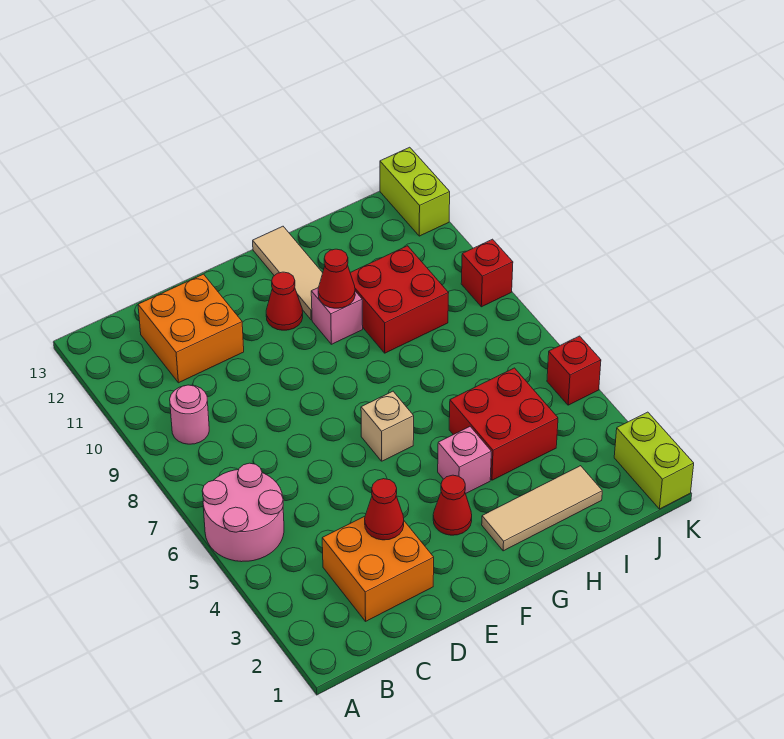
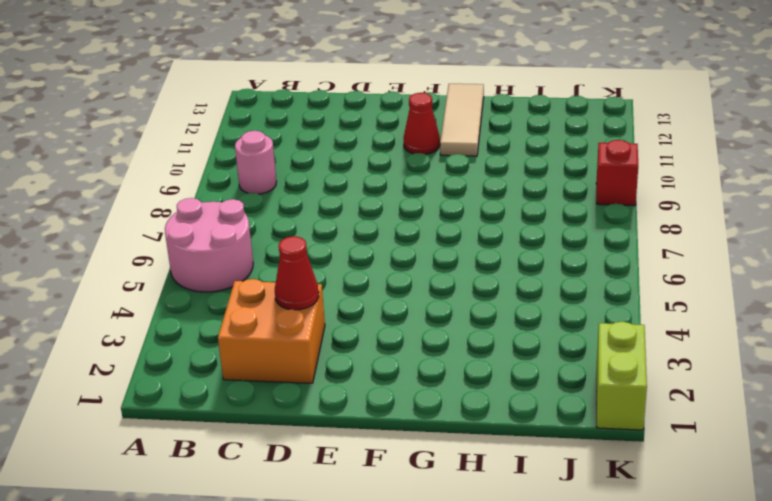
none -> orange 2x2 brick [138,274,244,383]
none -> red 1x1 cone [433,475,472,535]
none -> tan 1x1 brick [361,391,414,461]

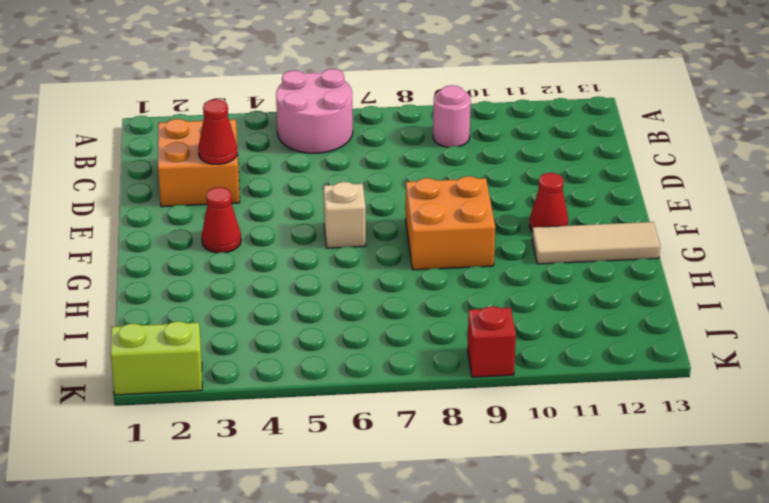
orange 2x2 brick [406,176,495,270] -> orange 2x2 brick moved to [138,274,244,383]
none -> tan 1x3 tile [482,466,602,551]
none -> pink 1x1 brick [438,427,491,494]
none -> pink 1x1 brick [311,288,363,344]

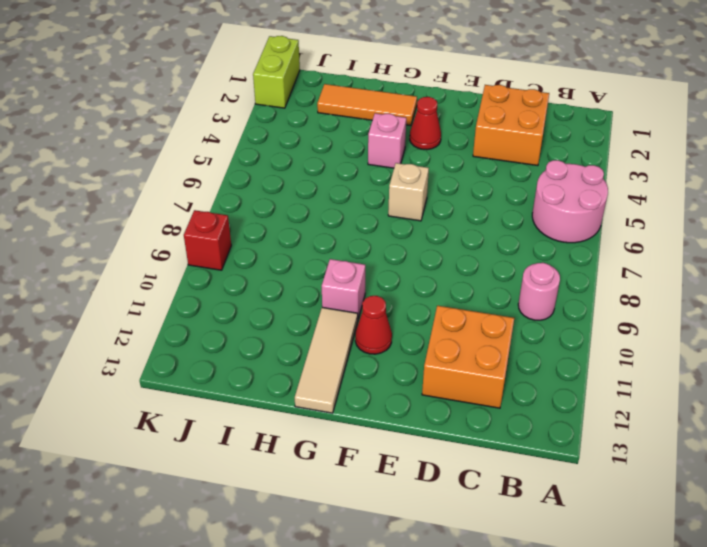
orange 1x3 tile [317,84,417,126] -> tan 1x3 tile [482,466,602,551]
none -> red 2x2 brick [449,368,558,480]
none -> red 2x2 brick [350,246,448,353]
none -> red 1x1 brick [547,336,601,405]

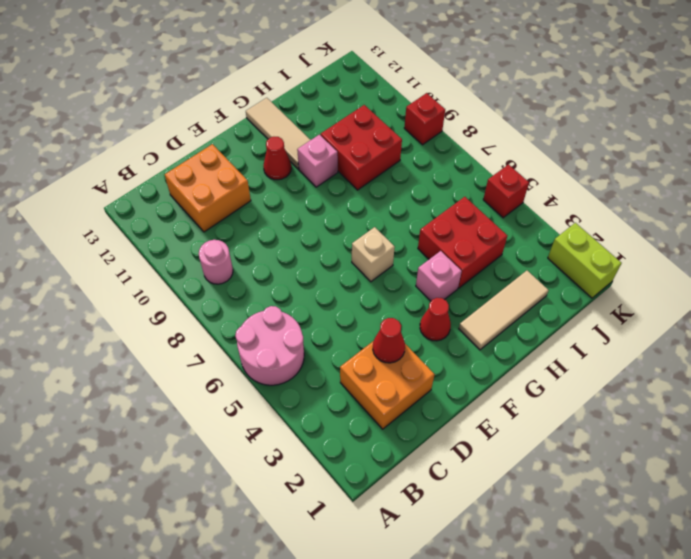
none -> lime 1x2 brick [380,147,450,236]
none -> red 1x1 cone [318,249,355,308]

